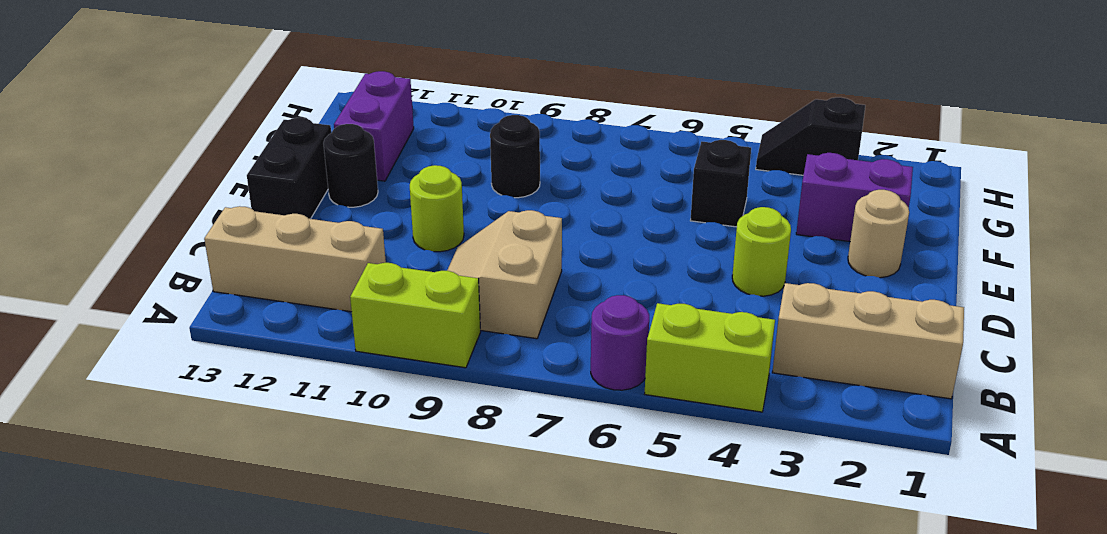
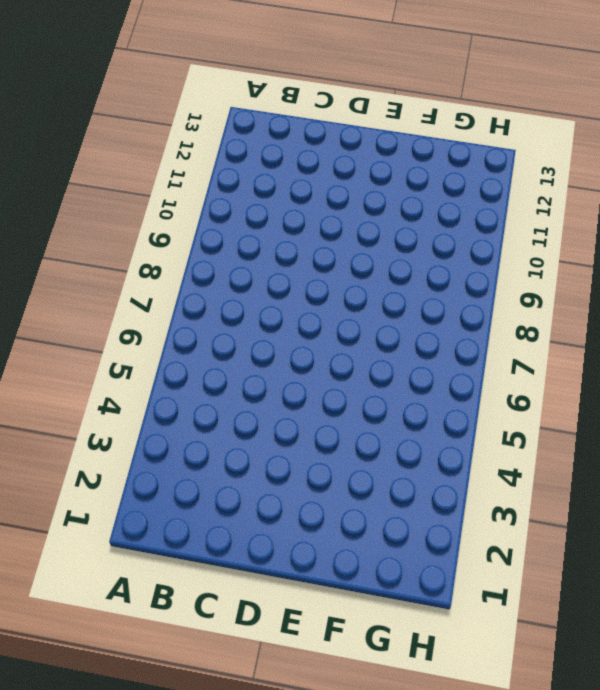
none -> lime 1x2 brick [645,303,775,412]
none -> purple 1x1 round brick [591,295,649,390]
none -> lime 1x2 brick [350,263,481,368]

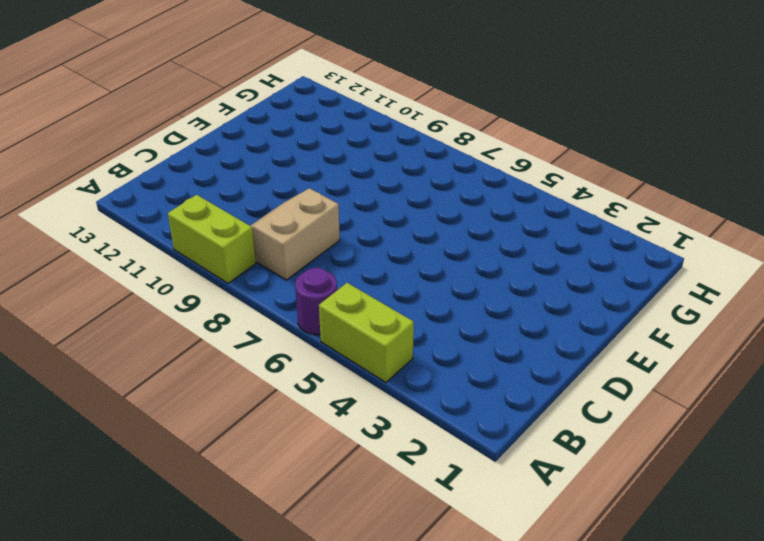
none -> tan 1x3 brick [772,283,964,399]
none -> tan 1x3 brick [204,206,386,312]
none -> lime 1x1 round brick [732,207,791,296]

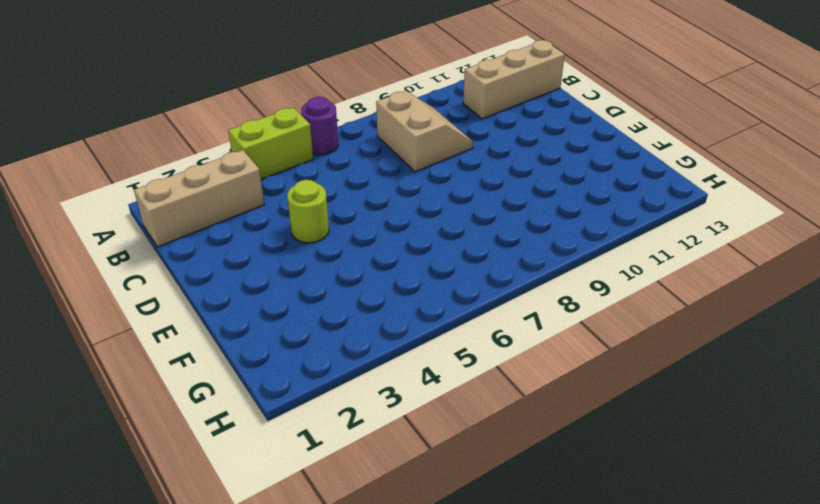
none -> lime 1x2 brick [350,263,481,368]
none -> lime 1x1 round brick [410,165,464,252]
none -> black 1x2 brick [247,118,331,219]

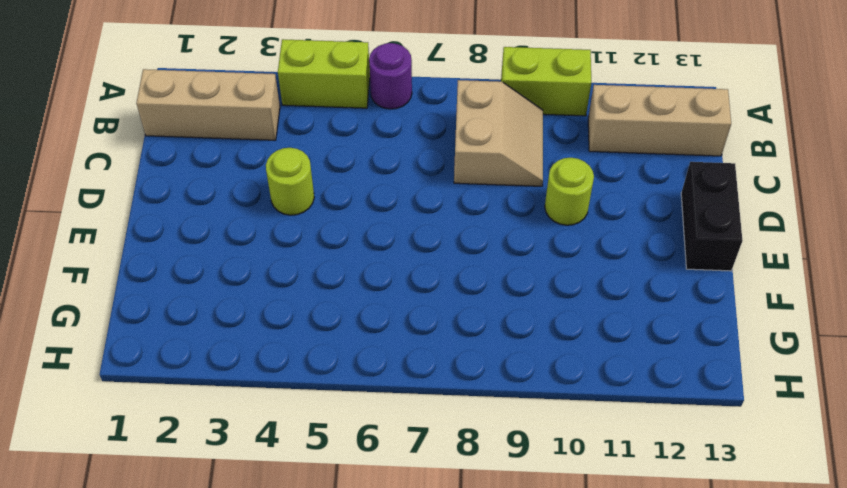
none -> tan 1x1 round brick [848,190,909,278]
none -> black 1x1 round brick [323,124,378,207]
none -> purple 1x2 brick [796,153,913,242]

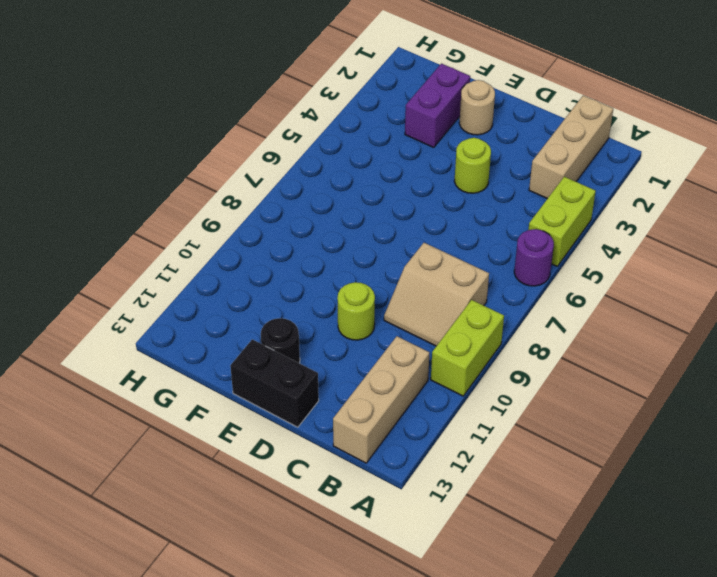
none -> black 1x1 brick [690,140,751,227]
none -> black 1x1 round brick [490,115,540,198]
none -> purple 1x2 brick [334,71,414,181]

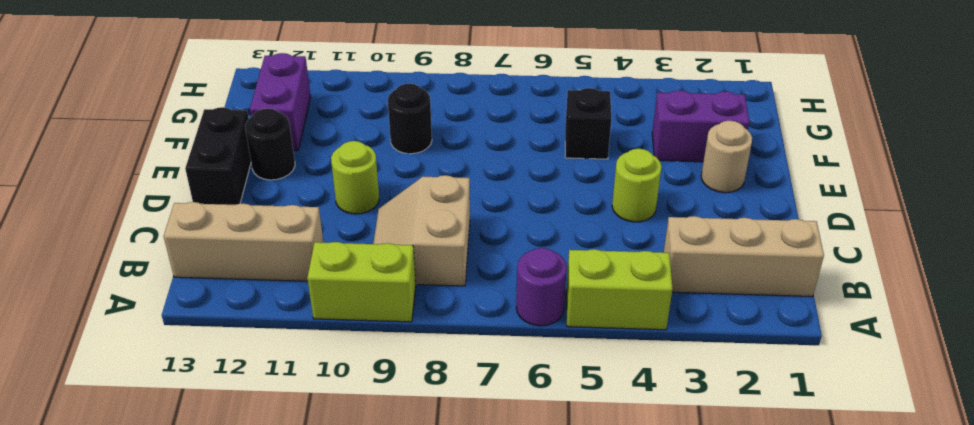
none -> black 1x2 slope [756,97,865,175]

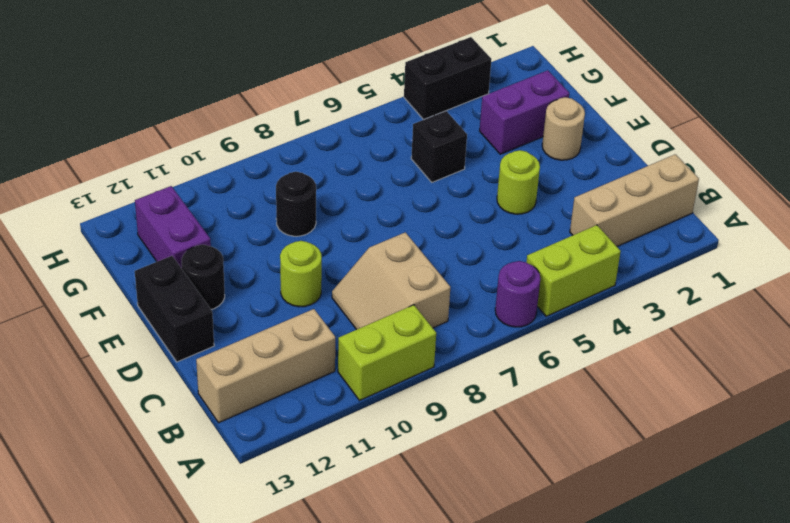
black 1x2 brick [404,37,491,120] -> black 1x2 slope [756,97,865,175]

